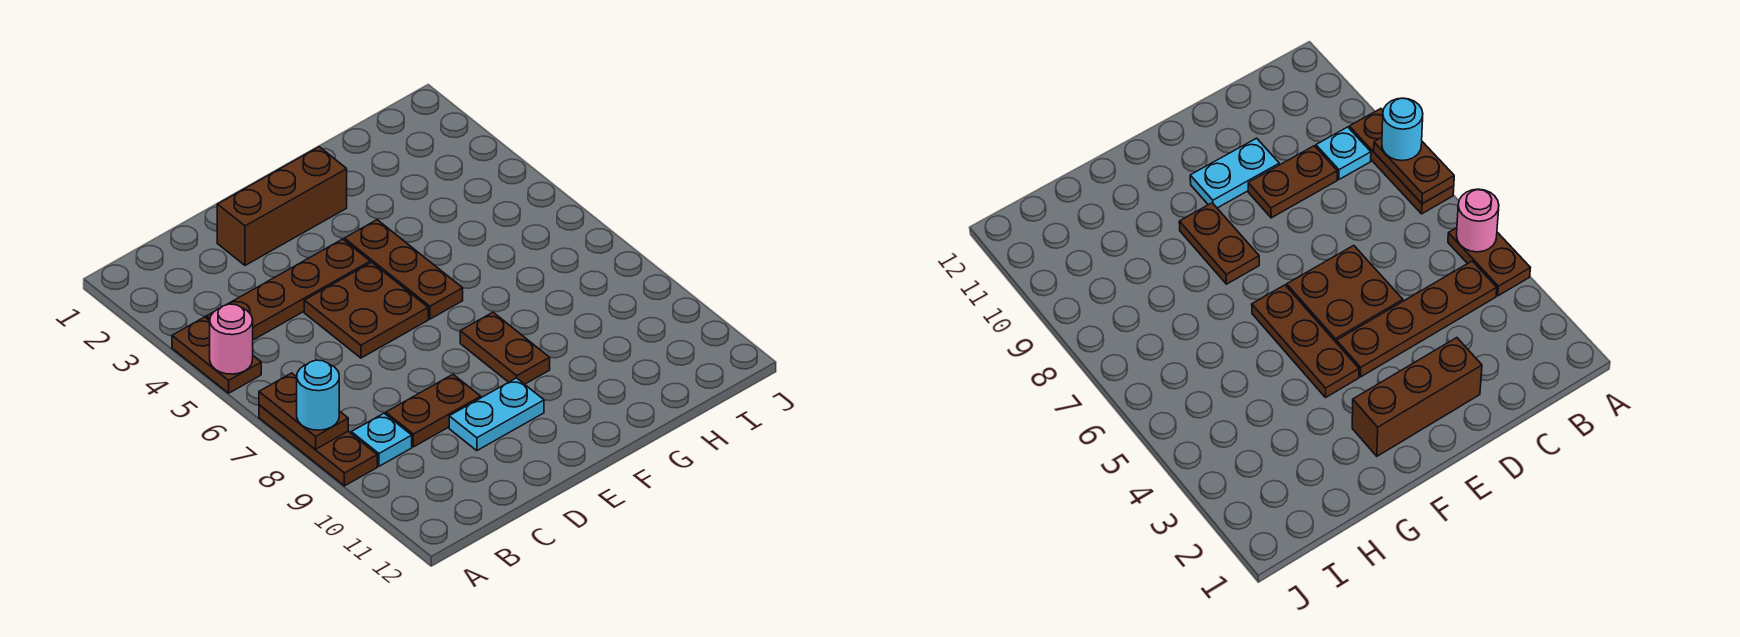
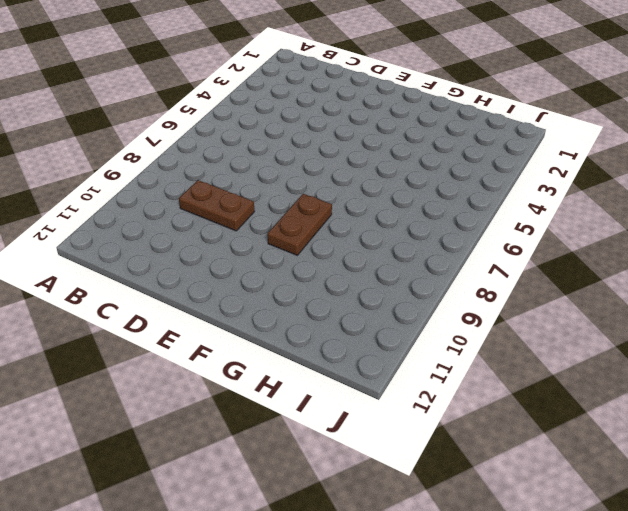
none -> brown 1x2 plate [172,317,261,393]
none -> brown 1x3 plate [259,405,377,486]
none -> brown 1x4 plate [206,239,370,340]

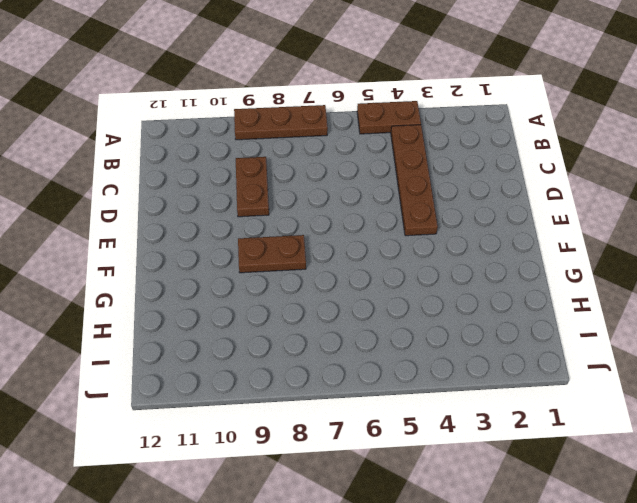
none -> cyan 1x1 plate [351,413,412,466]
none -> brown 1x3 brick [217,147,347,265]
none -> brown 2x2 plate [304,262,428,358]

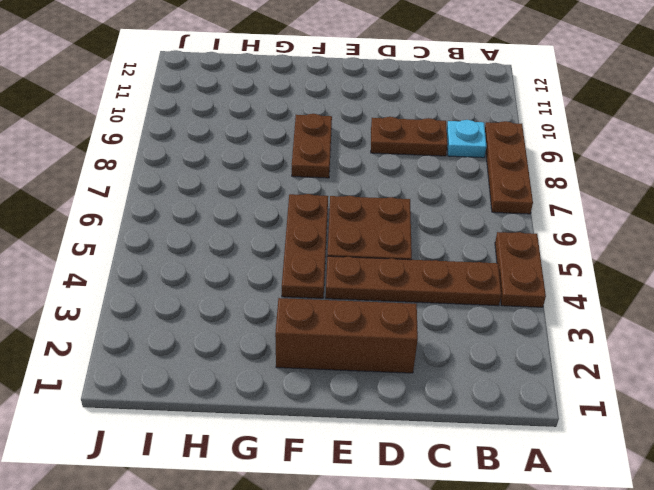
none -> cyan 1x2 plate [449,378,544,451]
none -> pink 1x1 round brick [210,304,253,374]
none -> brown 1x2 plate [259,373,348,449]

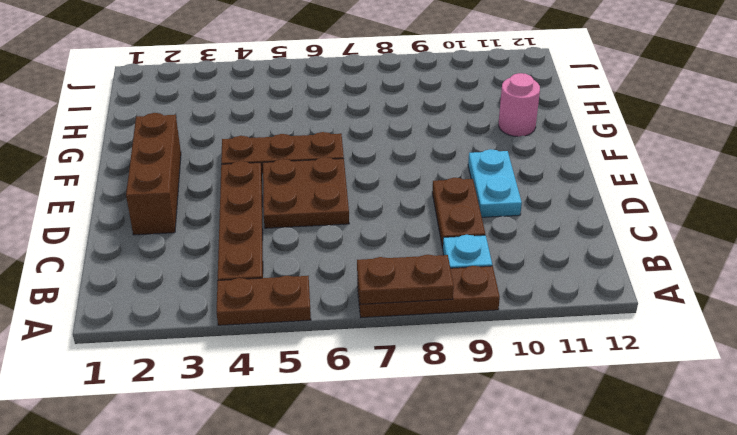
pink 1x1 round brick [499,73,540,137] -> pink 1x1 round brick moved to [210,304,253,374]
none -> brown 1x2 plate [460,312,550,384]
none -> cyan 1x1 round brick [297,360,339,430]

